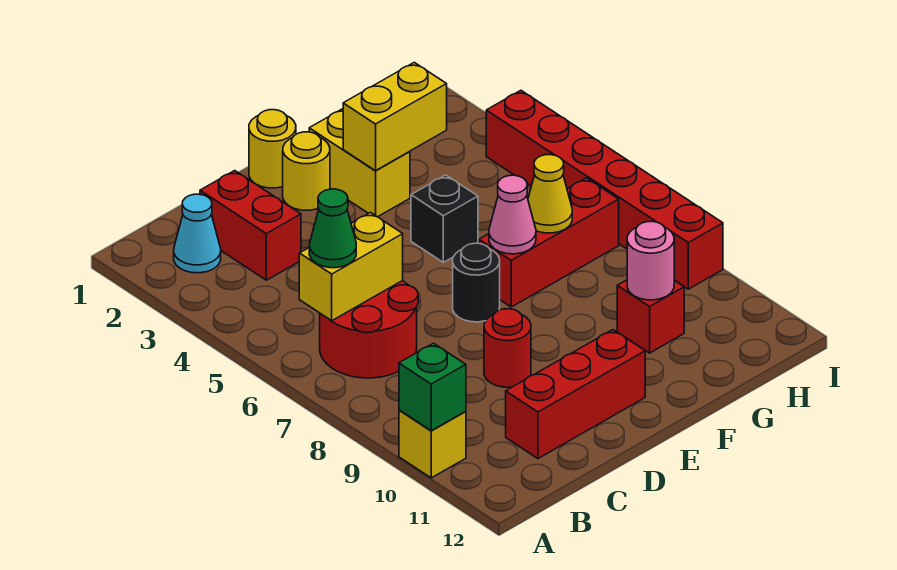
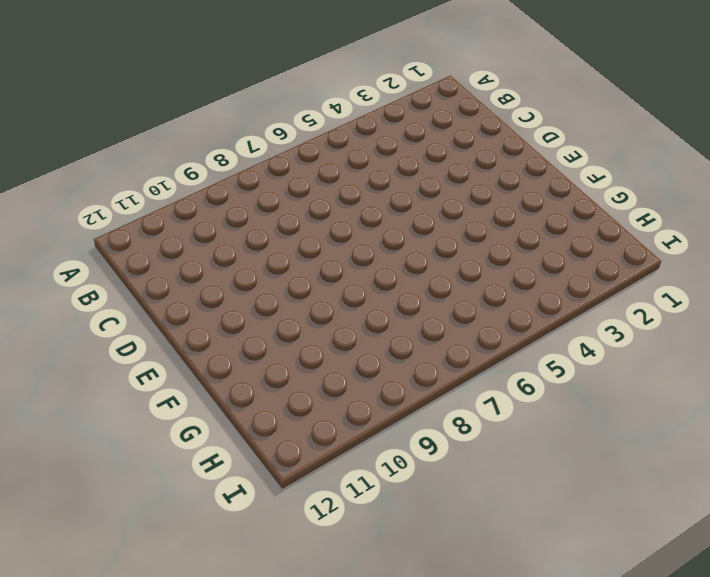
none -> yellow 1x1 brick [399,410,466,478]
none -> cyan 1x1 cone [174,194,221,273]
none -> red 2x2 round brick [320,281,418,378]

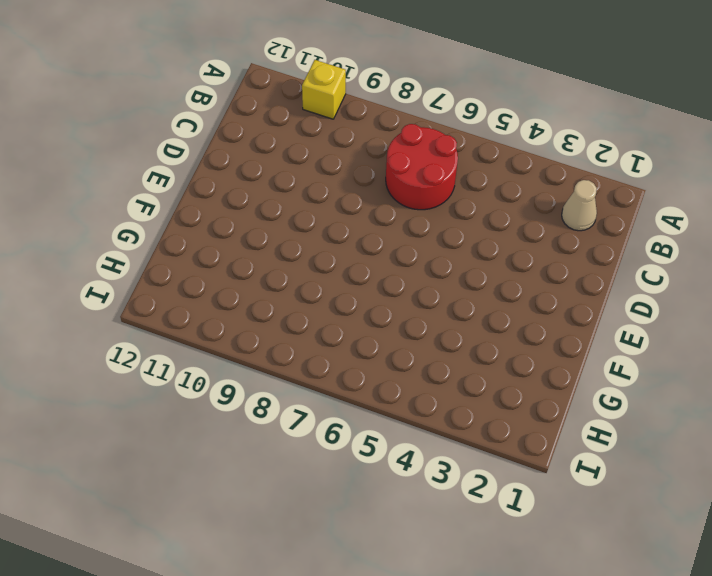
tan 1x1 cone [562,180,597,231] -> cyan 1x1 cone [174,194,221,273]
none -> red 1x2 brick [200,171,301,280]
none -> red 1x3 brick [506,330,645,459]
none -> red 1x1 round brick [484,309,531,387]

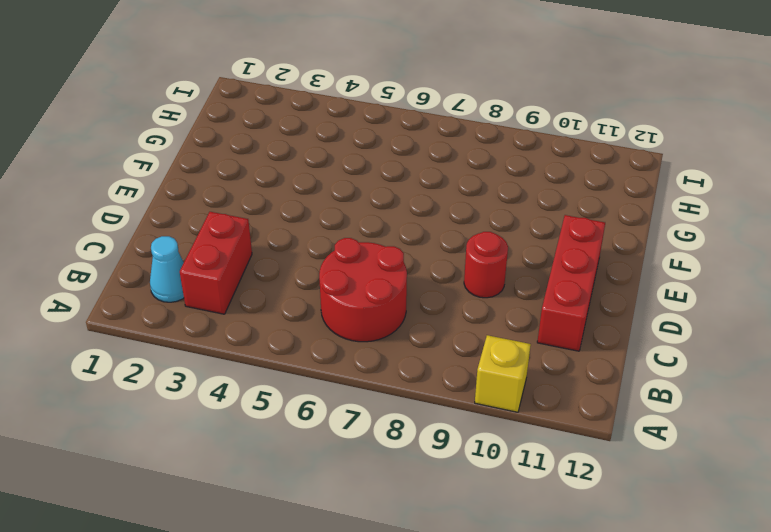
red 1x2 brick [180,212,252,314] -> red 1x2 brick turned to [200,171,301,280]
none -> yellow 1x1 round brick [249,110,296,188]
none -> yellow 1x1 round brick [283,132,330,210]
none -> black 1x1 round brick [453,243,500,322]

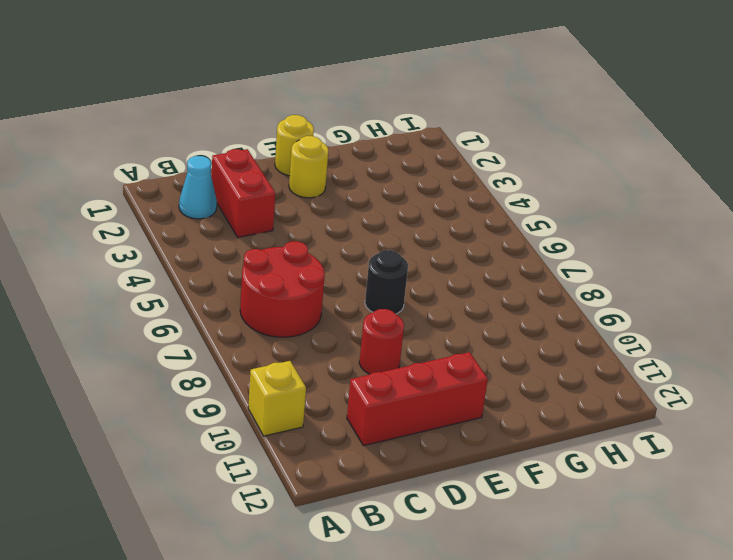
none -> yellow 1x2 brick [309,109,410,217]
none -> black 1x1 brick [411,175,478,262]
none -> red 1x3 brick [479,178,619,307]

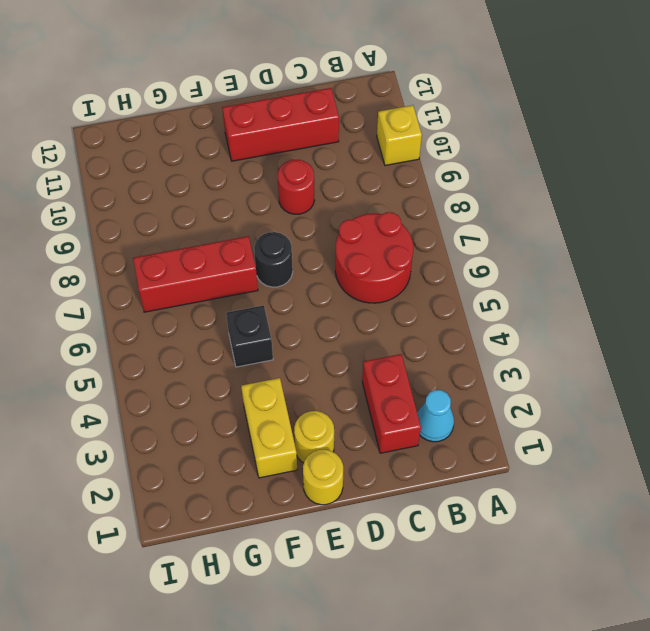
none -> red 1x1 brick [617,280,684,353]
none -> red 1x6 brick [486,90,723,289]
none -> green 1x1 brick [399,343,466,431]

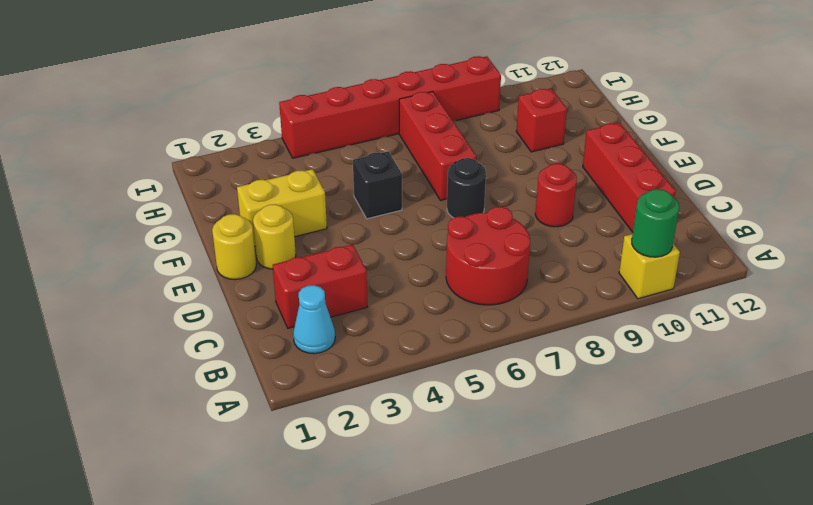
green 1x1 round brick [632,189,679,257] -> green 1x1 brick [399,343,466,431]
none -> yellow 1x2 brick [299,213,403,321]
none -> yellow 1x2 brick [343,62,447,171]
none -> pink 1x1 cone [489,175,536,254]

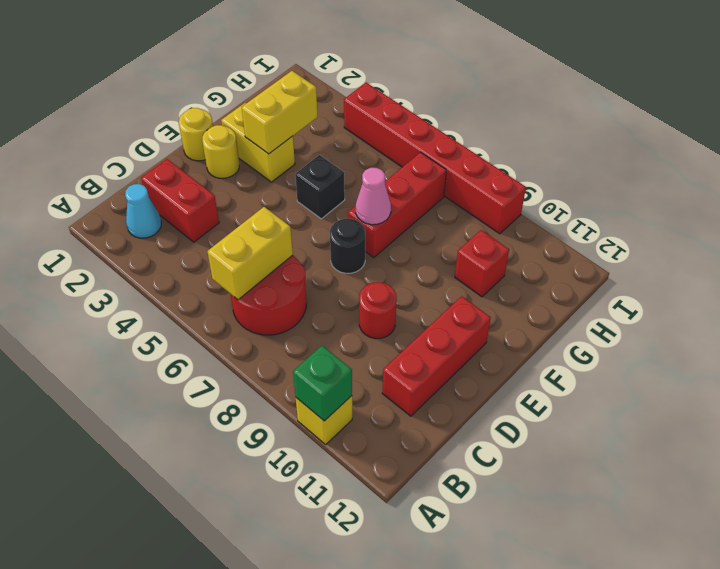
none -> yellow 1x1 cone [528,155,572,233]
none -> pink 1x1 round brick [627,221,674,300]
none -> green 1x1 cone [309,189,356,268]

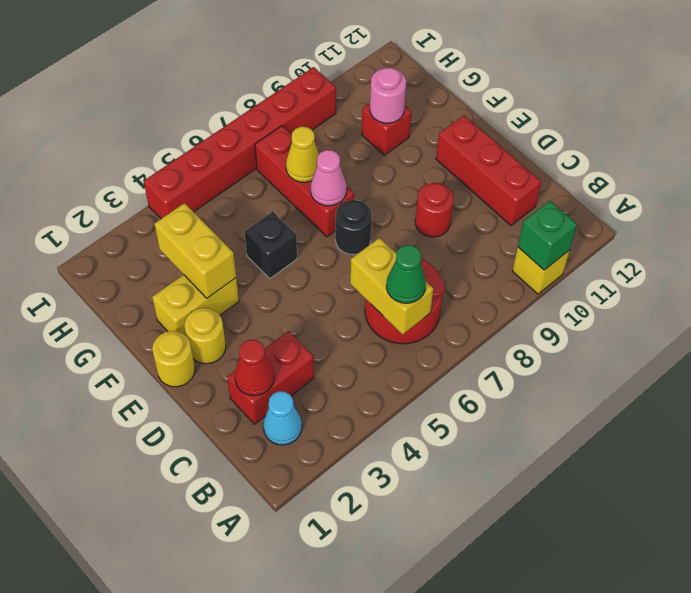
red 1x1 cone [235,340,274,396] -> none

